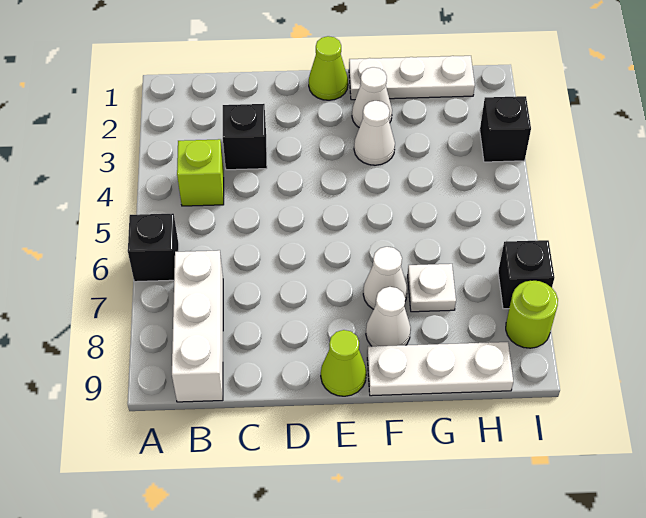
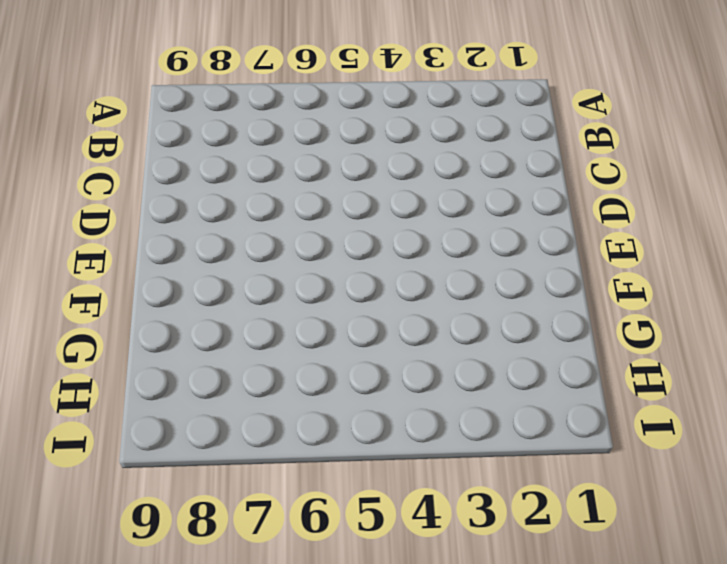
none -> black 1x1 brick [128,213,179,282]
none -> lime 1x1 brick [177,139,224,206]
none -> white 1x3 brick [172,250,223,402]

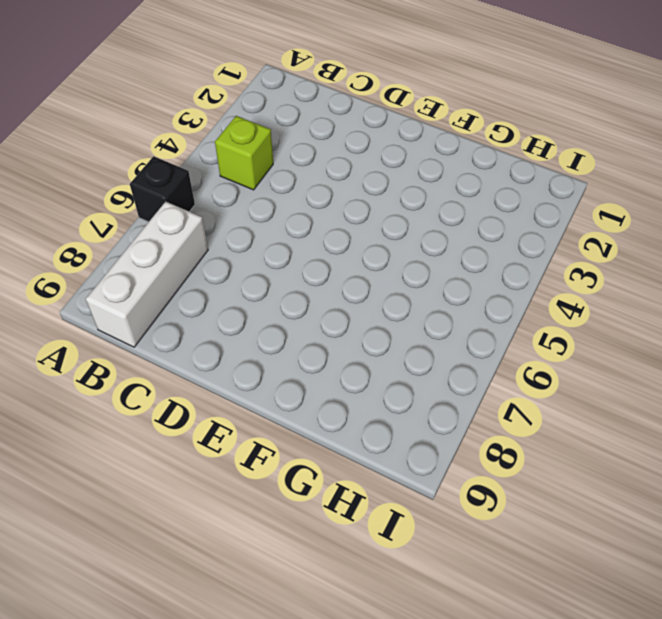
none -> black 1x1 brick [223,104,267,170]
none -> lime 1x1 cone [309,36,348,100]
none -> lime 1x1 cone [321,330,366,396]

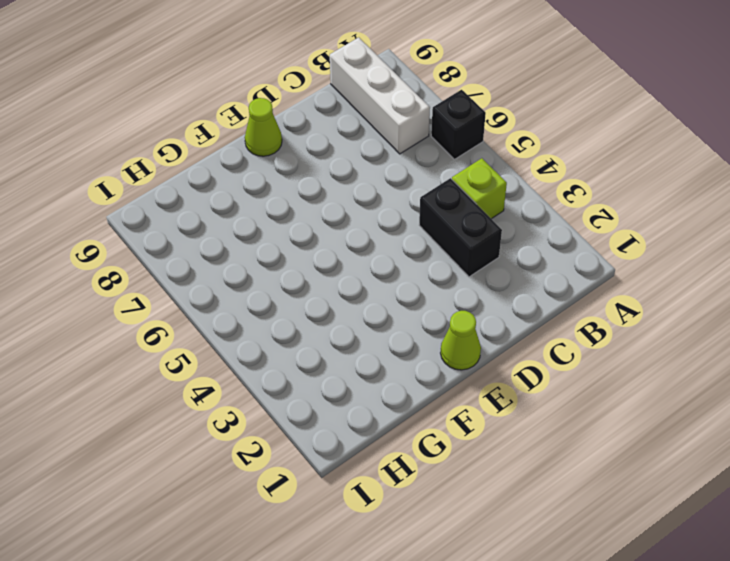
black 1x2 brick [419,178,502,277] -> black 1x1 brick [223,104,267,170]
none -> white 1x3 plate [349,56,475,100]
none -> white 1x1 cone [352,67,392,127]
none -> white 1x1 cone [354,101,395,165]

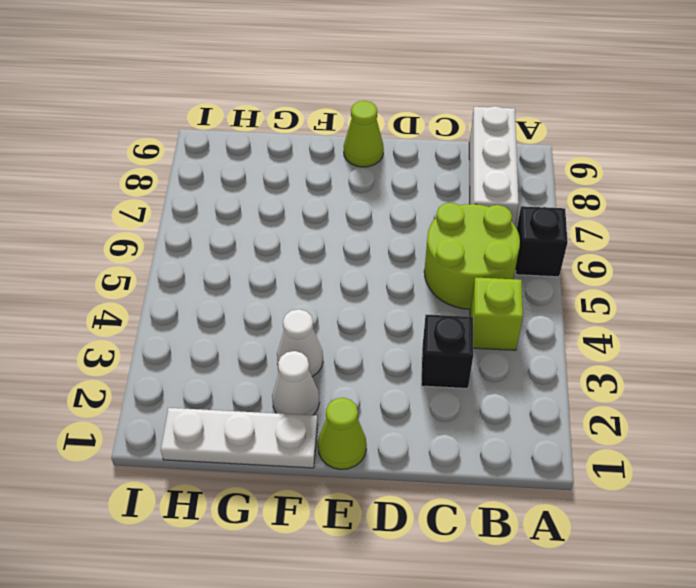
lime 2x2 round brick [424,203,520,309] -> none
none -> white 1x1 cone [363,247,407,309]
none -> white 1x1 cone [366,287,411,346]
none -> white 1x3 plate [367,342,513,396]

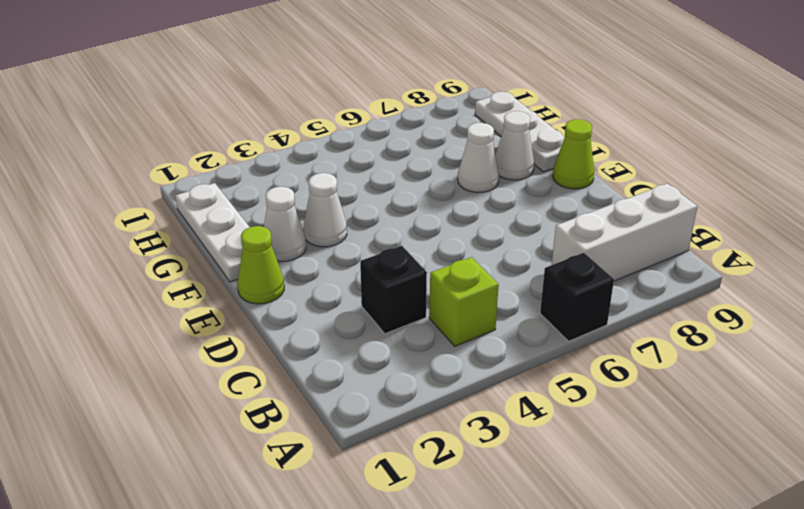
none -> white 1x1 plate [408,264,456,312]
none -> black 1x1 brick [480,96,531,162]
none -> black 1x1 brick [498,240,554,309]

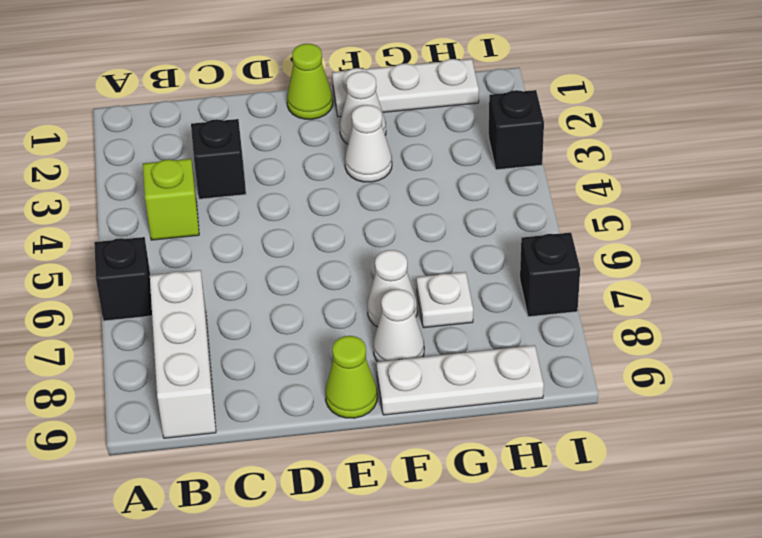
none -> lime 1x1 round brick [506,280,558,348]

